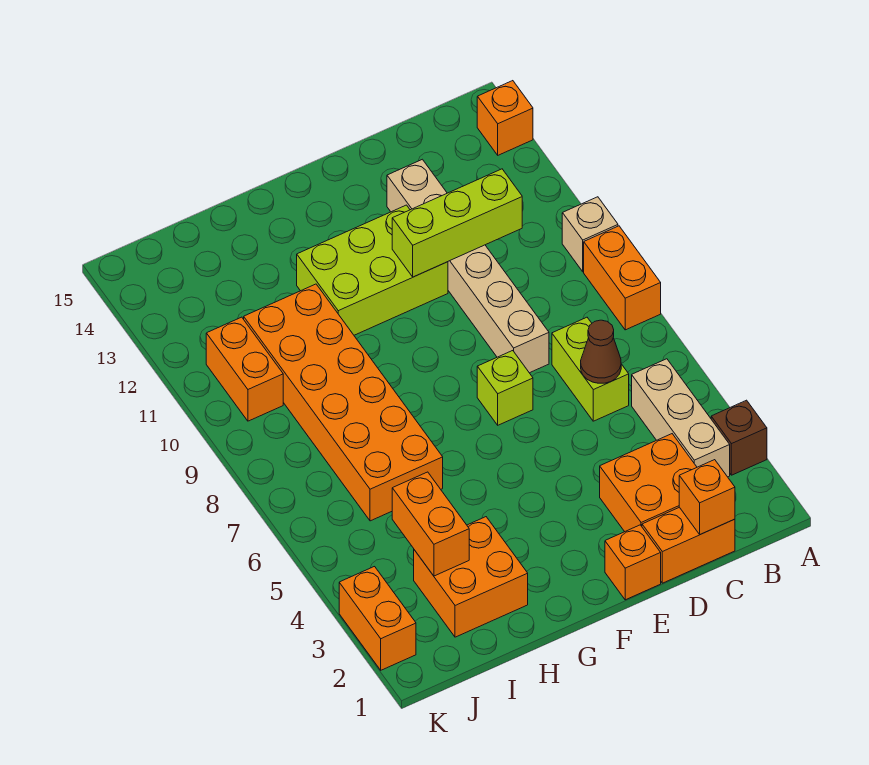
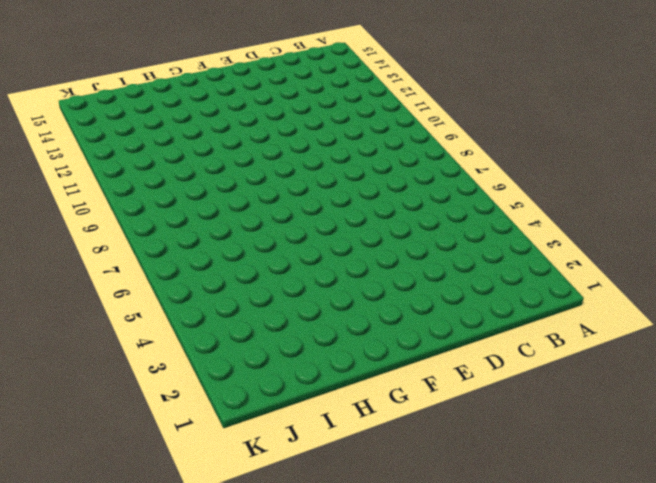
none -> brown 1x1 brick [711,400,767,475]
none -> orange 1x2 brick [584,226,661,330]
none -> tan 1x1 brick [562,197,618,272]

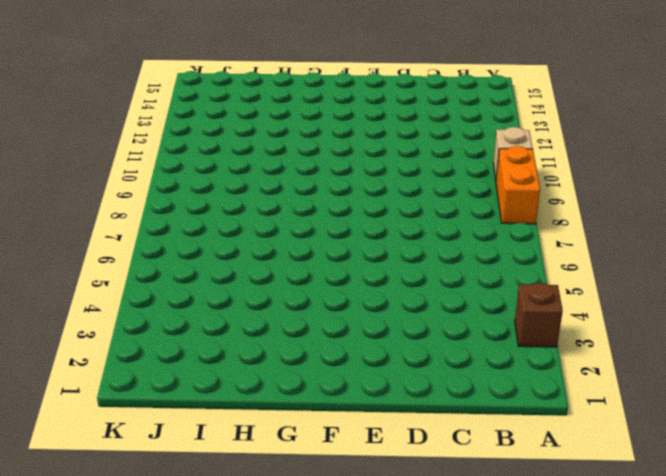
none -> orange 1x1 brick [477,81,533,155]
none -> tan 1x3 brick [632,359,730,477]
none -> orange 1x2 brick [642,507,735,583]

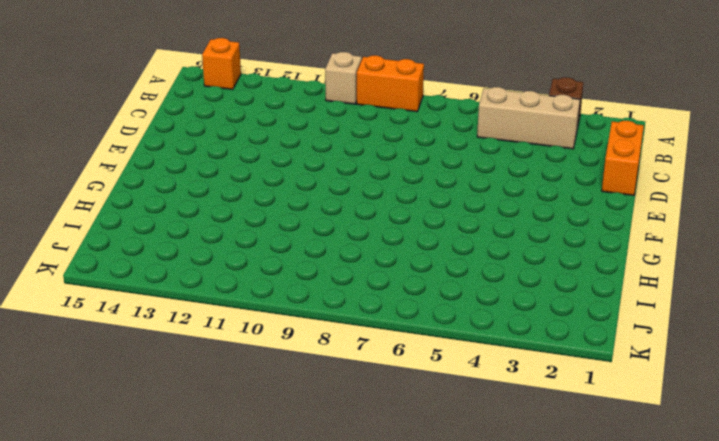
none -> orange 2x2 brick [600,434,697,532]
none -> lime 1x2 brick [552,317,629,421]
none -> tan 1x6 brick [387,159,549,373]

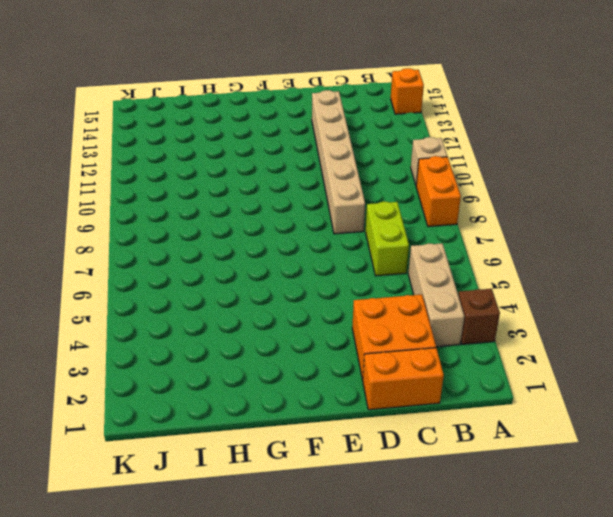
none -> orange 1x1 brick [605,525,661,600]
none -> lime 1x1 brick [477,351,533,425]
none -> lime 2x3 brick [297,205,448,335]

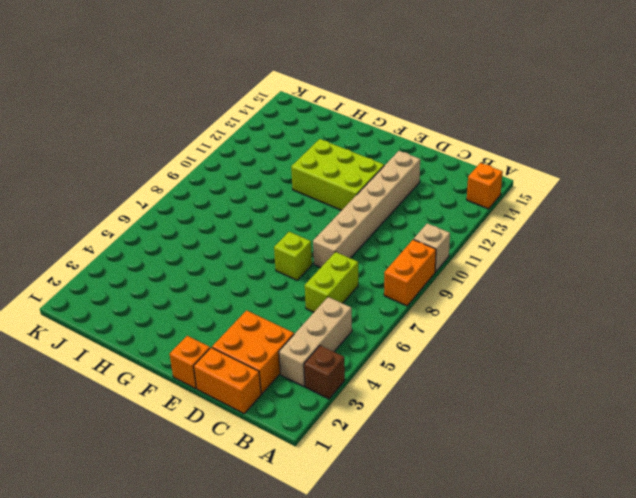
none -> orange 2x2 brick [414,517,528,637]
none -> orange 2x6 brick [244,284,443,521]
none -> orange 1x2 brick [206,317,283,421]

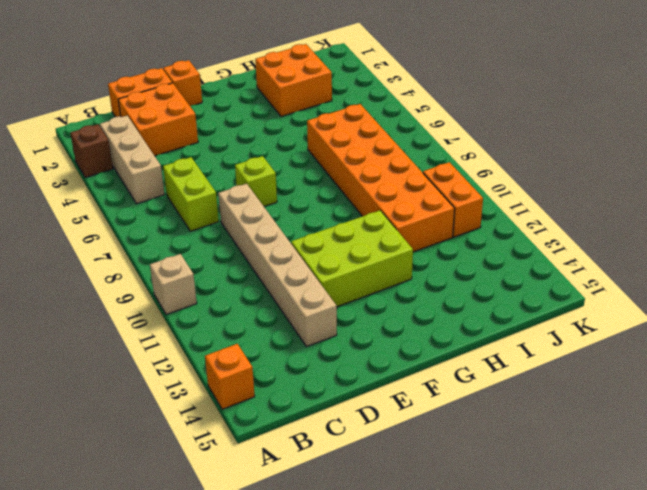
none -> orange 1x2 brick [584,226,661,330]
none -> orange 1x2 brick [339,567,416,670]
none -> orange 1x1 brick [679,460,735,534]

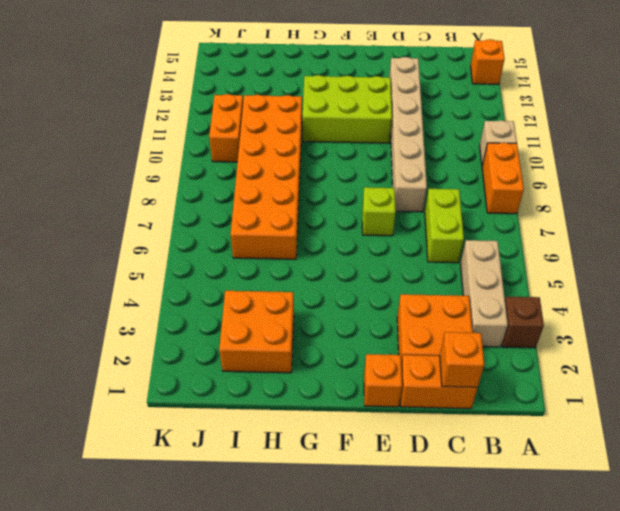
none -> orange 1x2 brick [339,567,416,670]
none -> brown 1x1 cone [581,320,621,383]
none -> lime 1x3 brick [392,169,522,277]

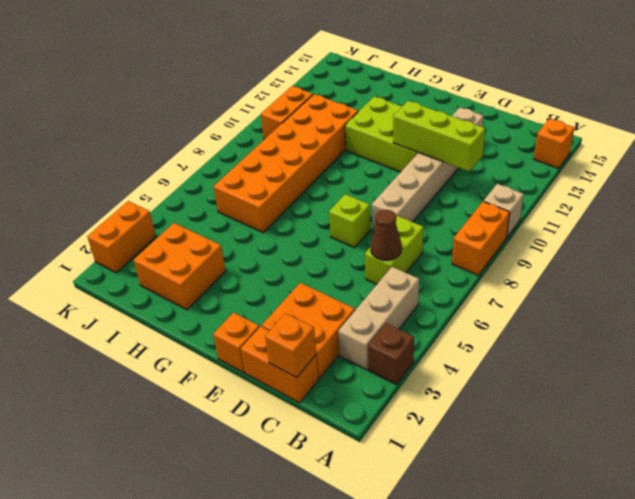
none -> orange 1x2 brick [392,472,469,576]

